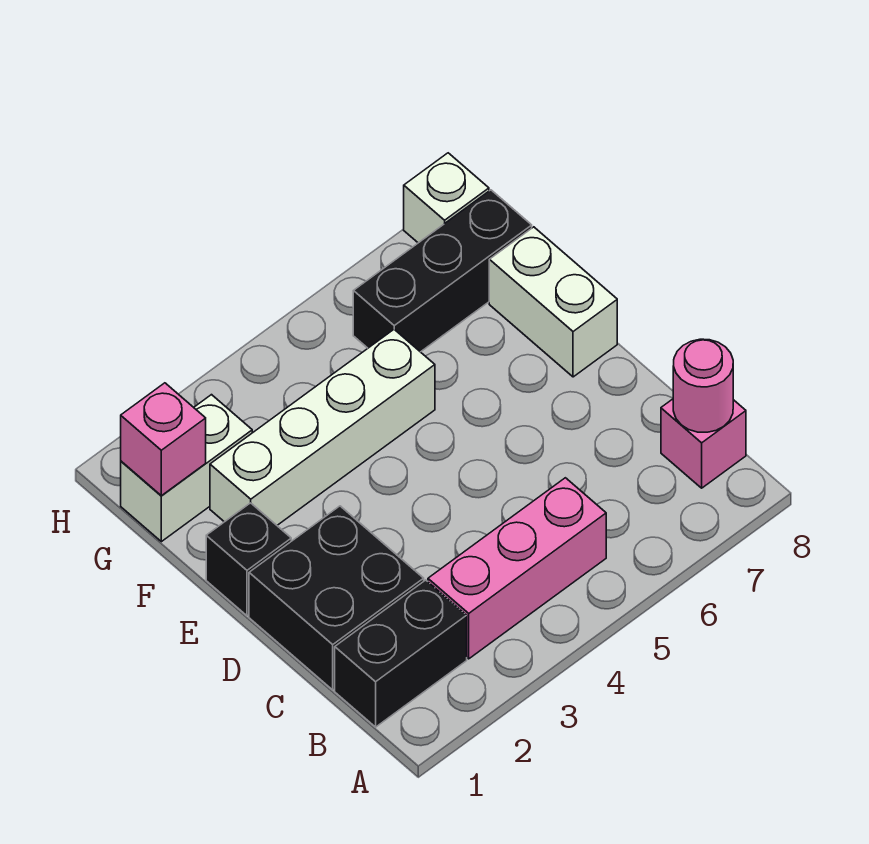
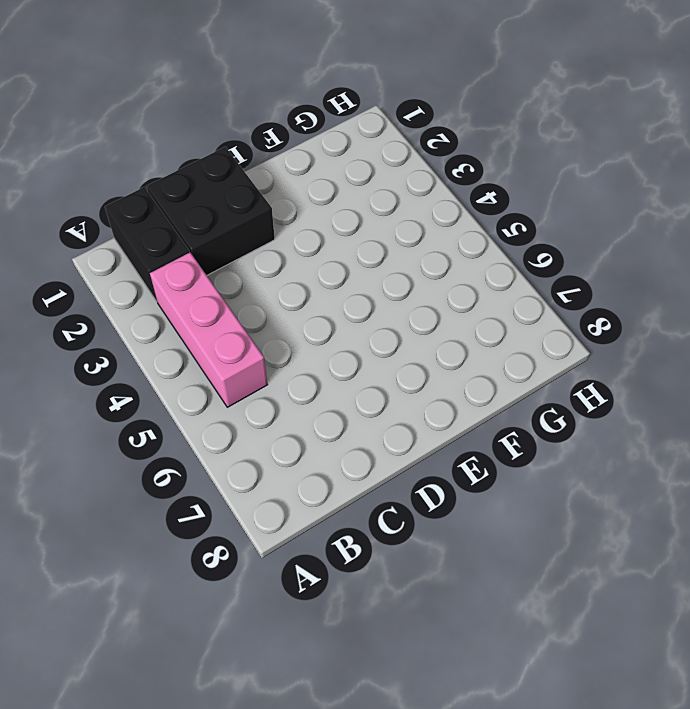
none -> pink 1x1 brick [661,399,746,488]
none -> black 1x1 brick [206,503,291,616]
none -> white 1x2 brick [489,227,617,377]

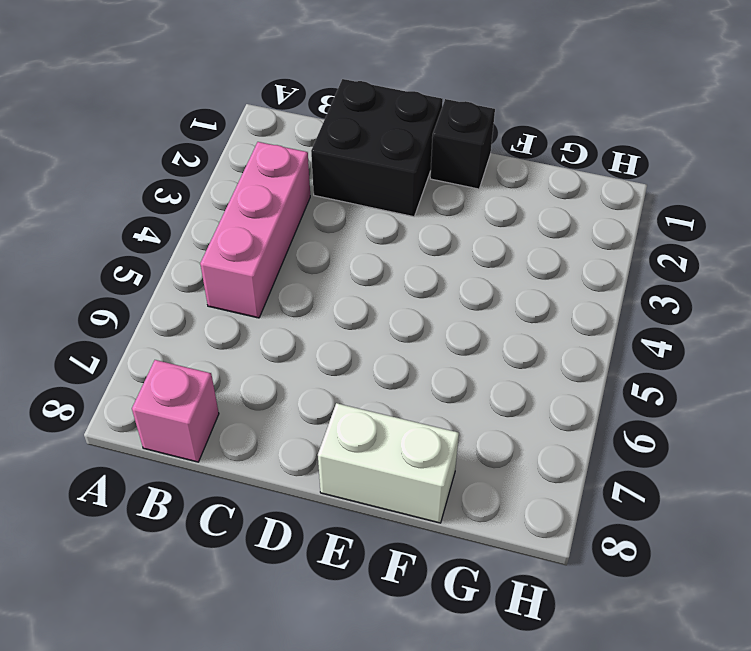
none -> black 1x2 brick [335,580,467,727]
none -> white 1x4 brick [210,330,435,525]
none -> white 1x2 brick [121,395,252,542]

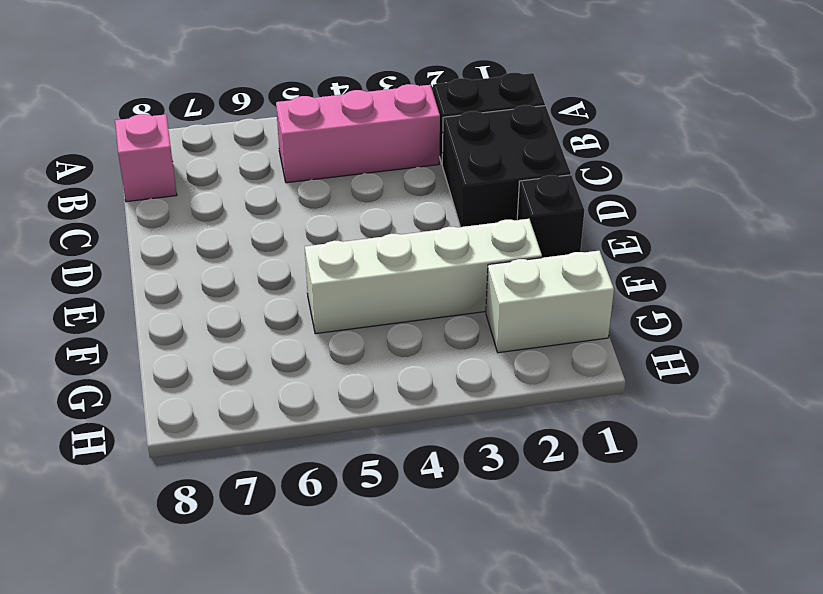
none -> white 1x2 brick [489,227,617,377]
none -> black 1x3 brick [353,190,532,352]
none -> white 1x1 brick [404,153,489,243]

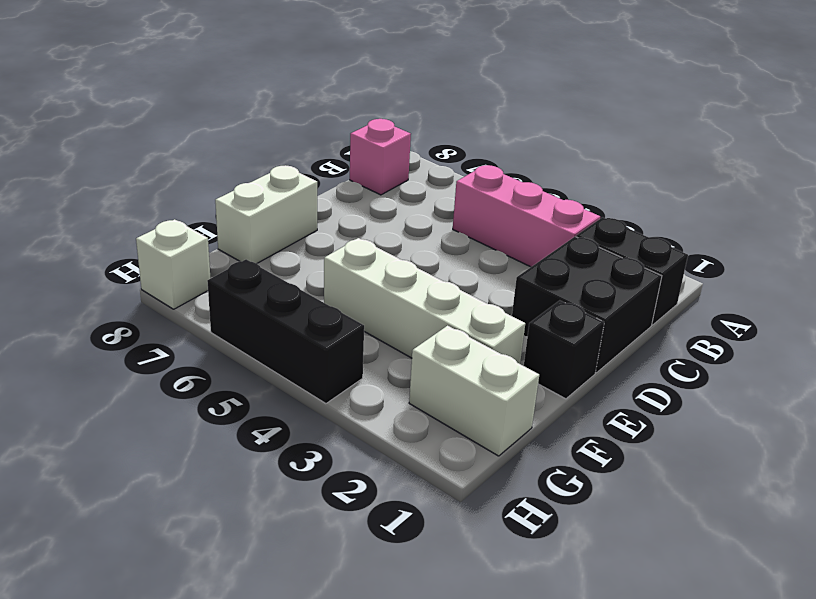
black 1x3 brick [207,259,364,404] -> black 1x3 brick moved to [353,190,532,352]
none -> pink 1x1 round brick [673,339,733,432]
none -> pink 1x1 brick [121,383,206,496]

